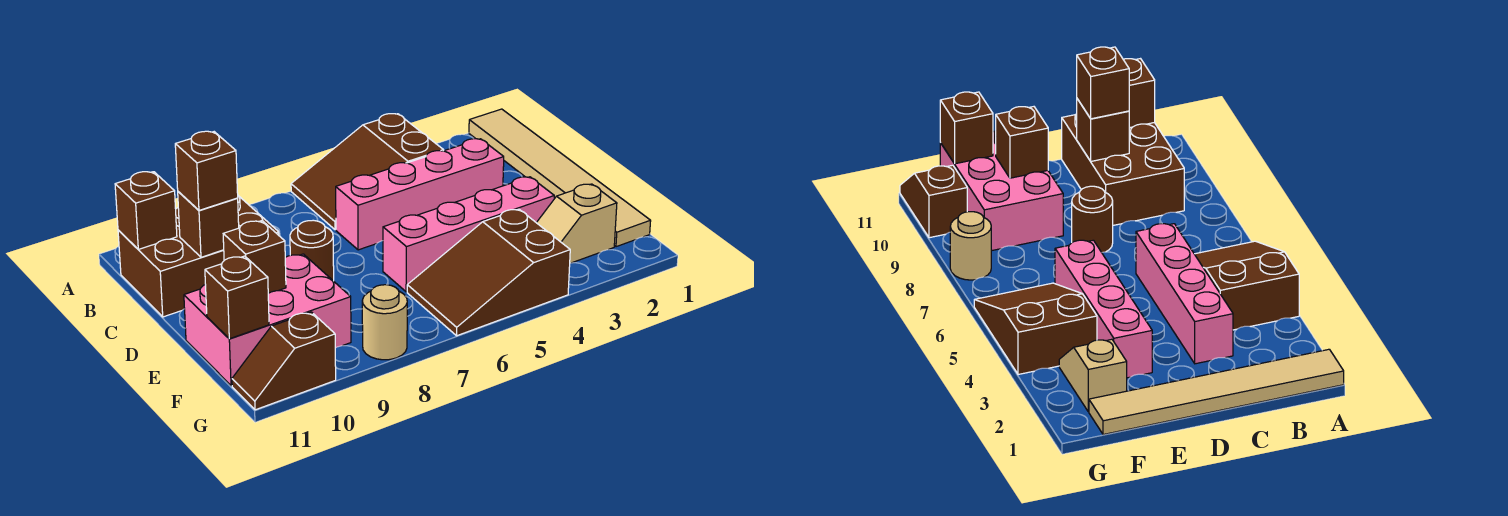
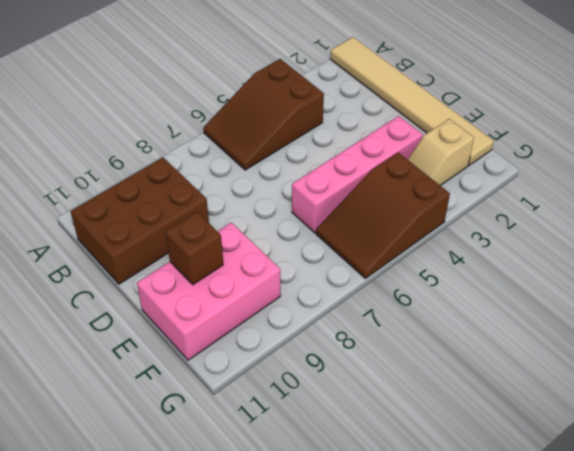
none -> pink 1x4 brick [336,139,504,250]
none -> brown 1x1 round brick [290,220,334,281]
none -> tan 1x1 round brick [362,285,407,360]

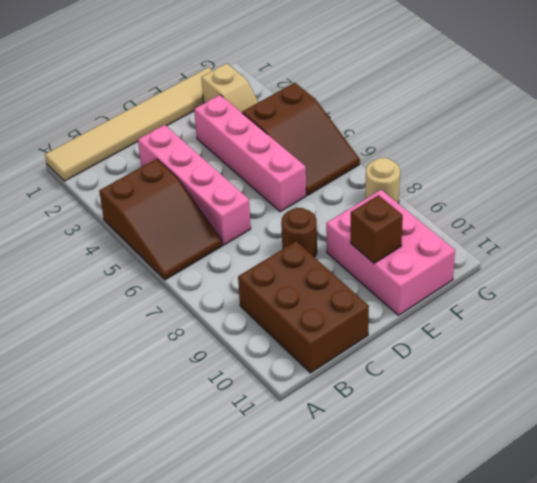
none -> brown 1x2 slope [232,312,336,410]
none -> brown 1x1 brick [115,172,177,249]
none -> brown 1x1 brick [178,192,239,257]

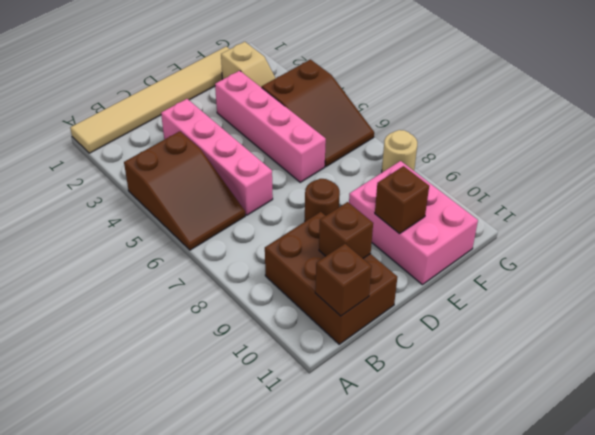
none -> brown 1x2 slope [232,312,336,410]
none -> brown 1x1 brick [205,256,269,339]
none -> brown 1x1 brick [175,131,238,210]

